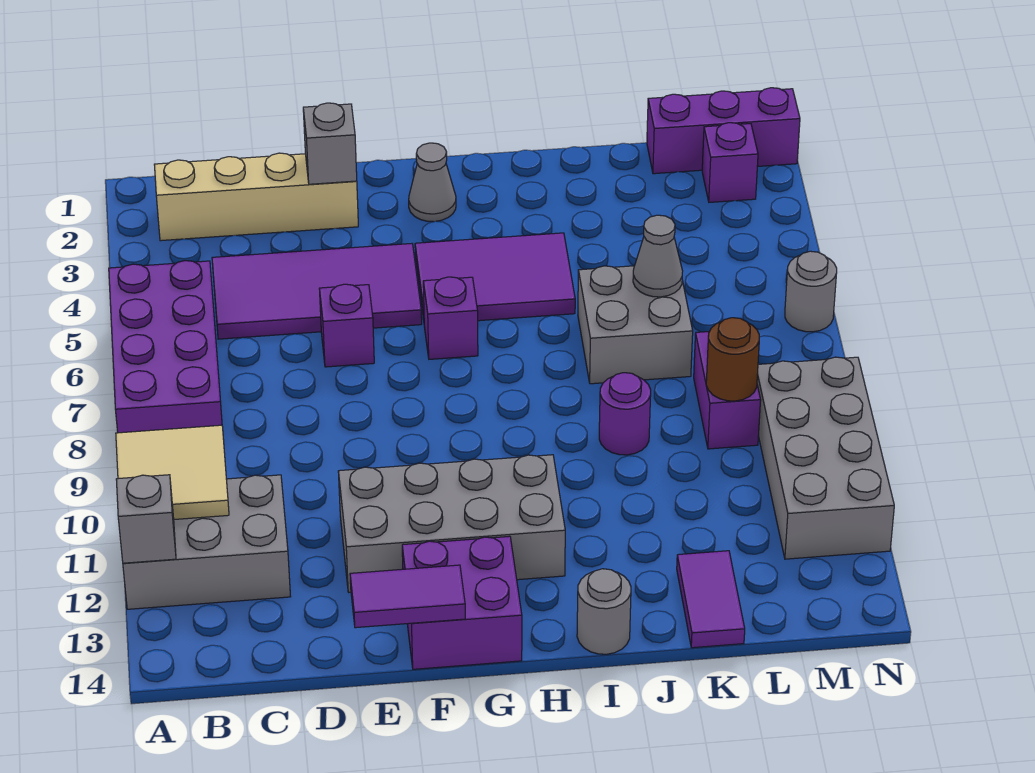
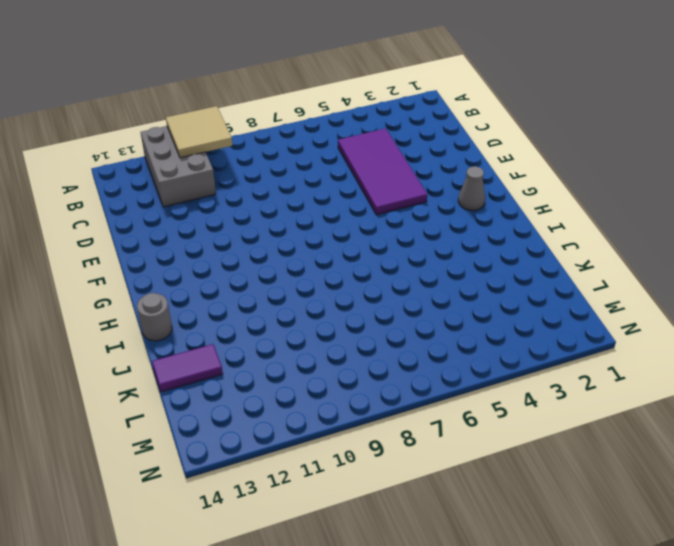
none -> purple 2x4 brick [109,261,222,433]
none -> tan 1x4 brick [154,153,358,241]
none -> purple 1x1 brick [319,284,374,367]

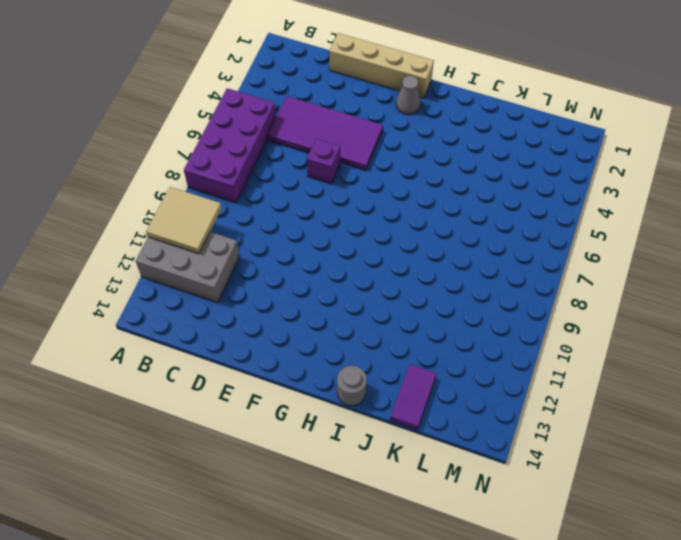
tan 1x4 brick [329,33,434,98] -> tan 1x4 brick moved to [154,153,358,241]
none -> grey 2x4 brick [338,455,565,592]
none -> purple 2x2 brick [402,536,522,669]
none -> purple 2x3 tile [415,233,575,321]

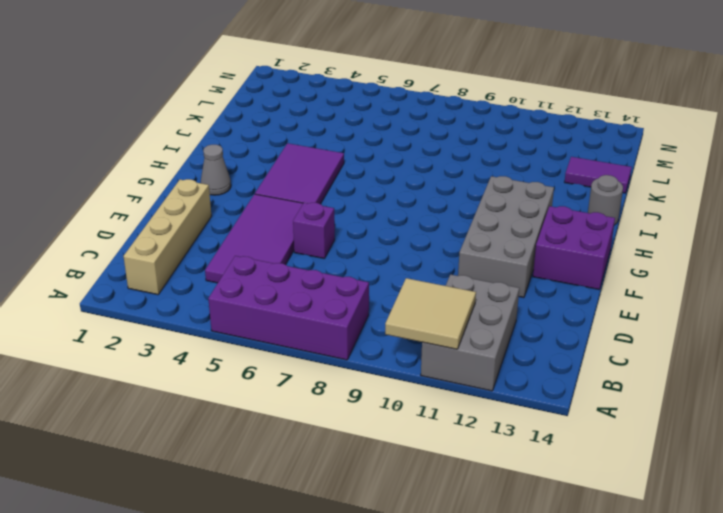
none -> purple 1x1 brick [423,277,478,359]
none -> grey 2x2 brick [578,266,693,384]
none -> purple 1x1 round brick [599,373,651,455]

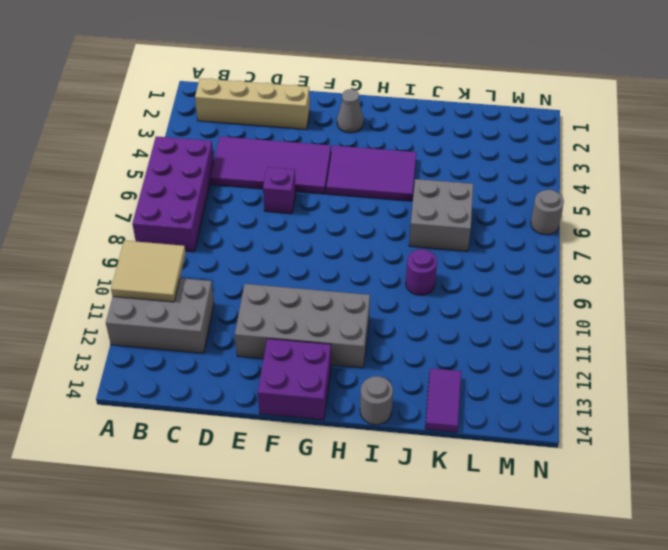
none -> purple 1x1 brick [423,277,478,359]
none -> purple 1x3 brick [647,88,800,174]
none -> purple 1x2 brick [694,332,761,449]

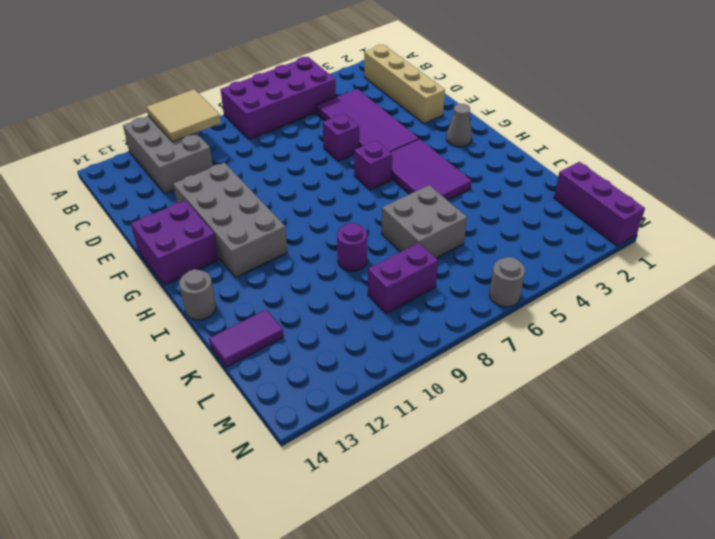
none -> purple 1x1 brick [702,123,758,202]
none -> grey 2x4 brick [757,357,894,559]
none -> grey 1x1 brick [116,475,176,563]

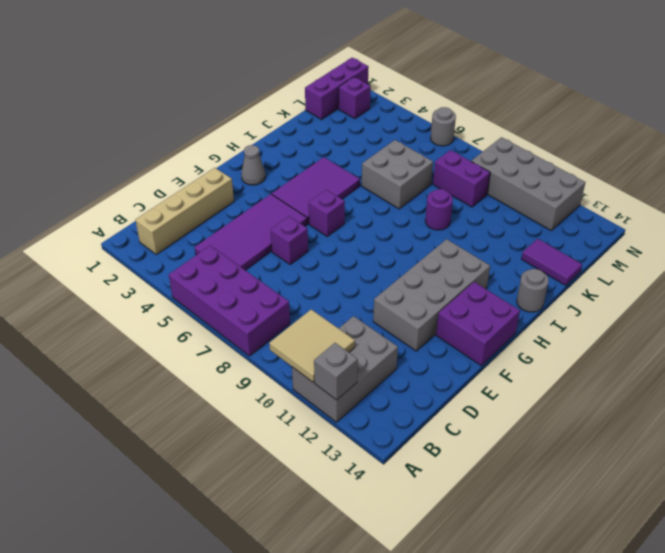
none -> grey 1x1 brick [303,103,357,184]
none -> purple 1x2 tile [350,565,465,628]
none -> grey 1x1 cone [633,215,683,297]

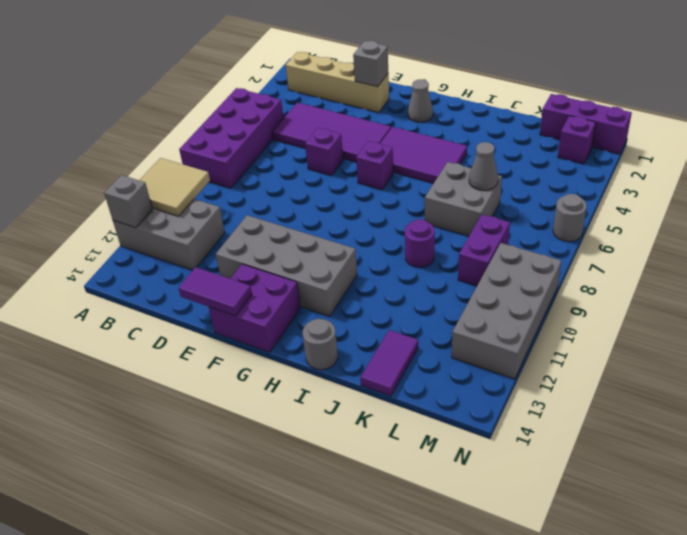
none -> brown 1x1 round brick [706,318,759,401]

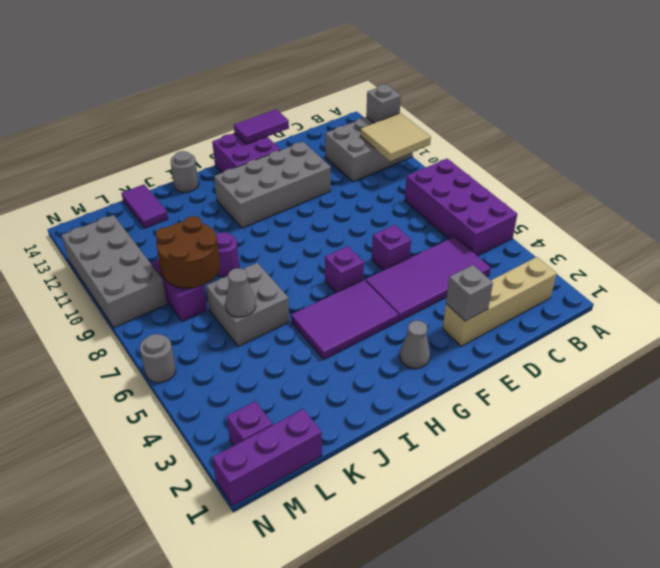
brown 2x2 round brick [156,216,220,288] -> brown 1x1 round brick [706,318,759,401]

